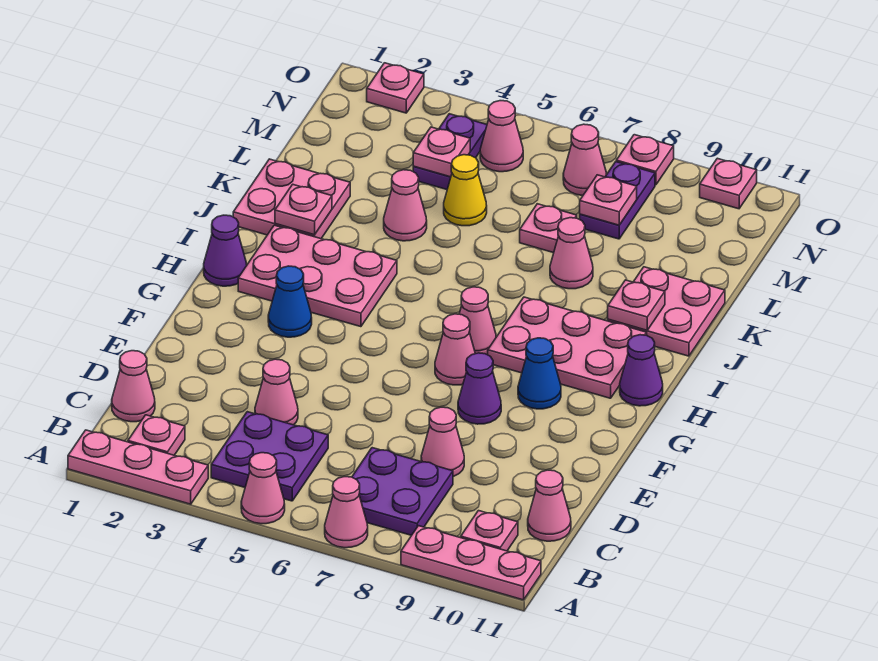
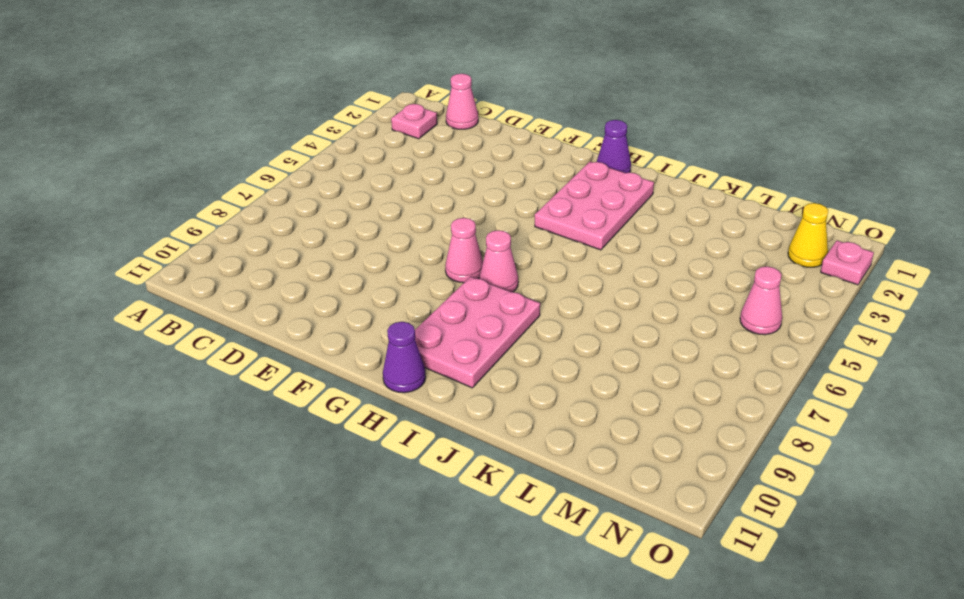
yellow 1x1 cone [788,203,828,267] -> yellow 1x1 cone moved to [444,155,487,226]
none -> pink 1x3 plate [68,430,208,504]
none -> pink 1x1 cone [241,453,285,524]
none -> pink 1x1 cone [325,477,368,548]
none -> pink 1x3 plate [401,526,541,600]

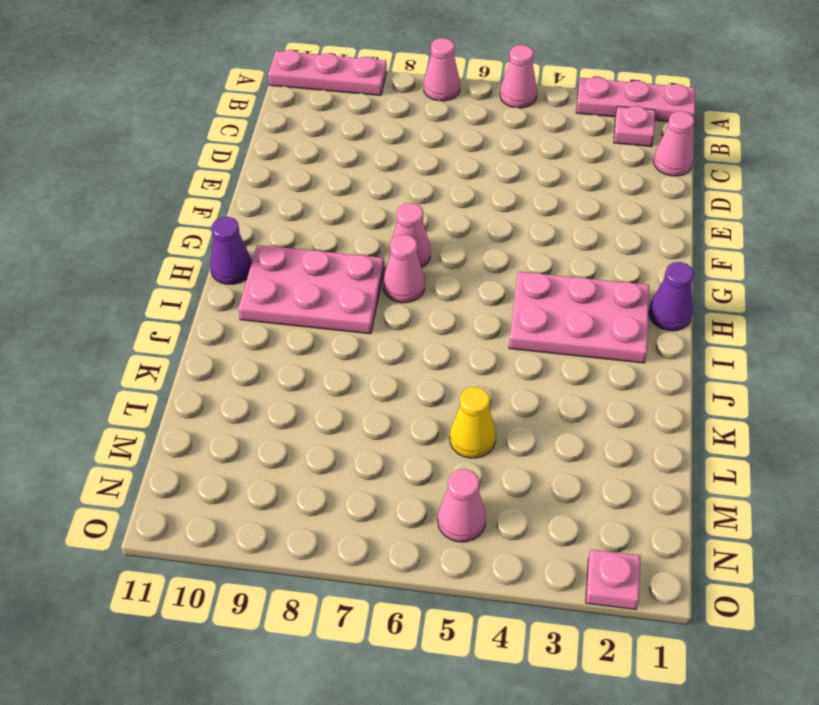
none -> purple 2x2 plate [211,412,328,501]
none -> purple 2x2 plate [352,448,453,535]
none -> pink 1x1 plate [461,511,518,551]
none -> pink 1x1 cone [528,470,571,541]

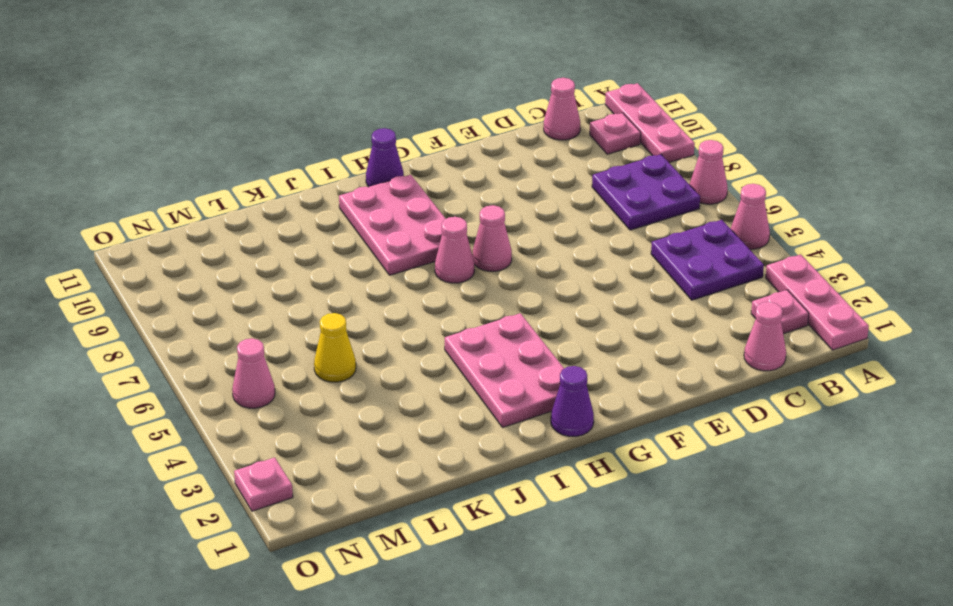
none -> pink 1x1 cone [255,359,298,425]
none -> pink 1x1 cone [421,407,464,477]
none -> purple 1x1 cone [458,353,501,424]
none -> blue 1x1 cone [268,266,312,337]

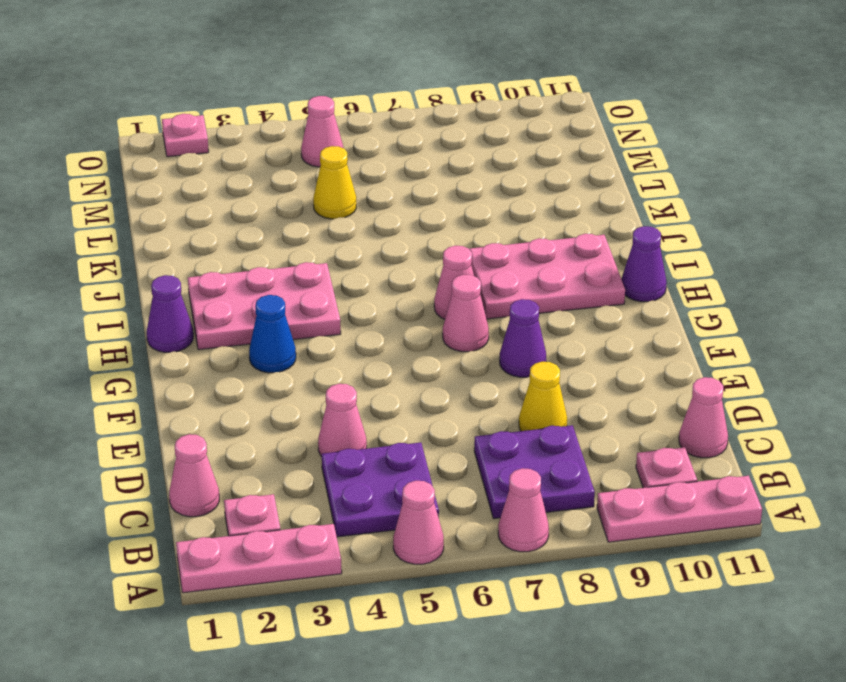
yellow 1x1 cone [519,362,567,431] -> pink 1x1 cone [421,407,464,477]
none -> blue 1x1 cone [518,338,561,409]
none -> pink 2x2 plate [233,159,350,239]
none -> pink 2x2 plate [608,267,725,356]
none -> pink 1x1 cone [384,170,427,241]

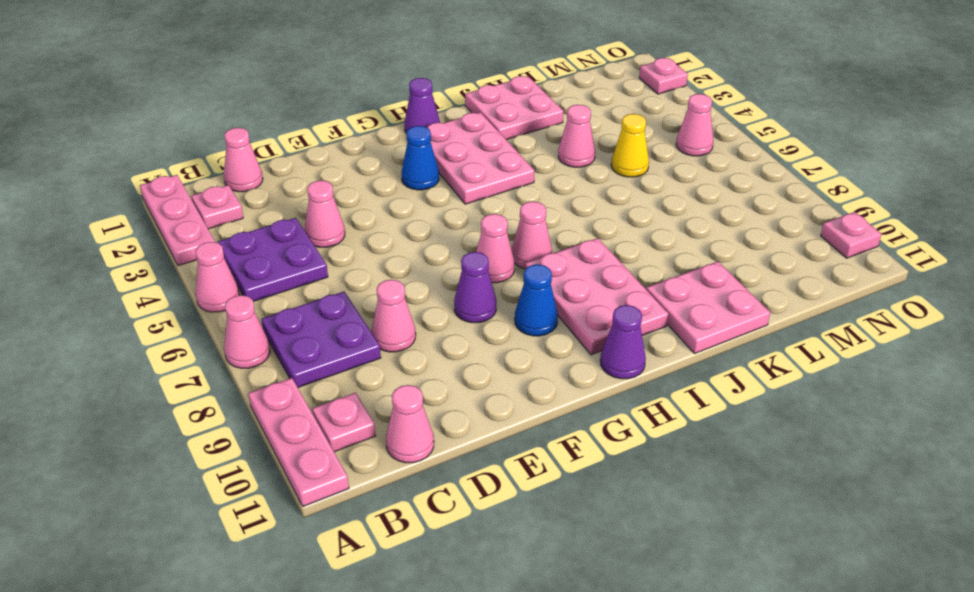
none -> pink 1x1 cone [550,218,593,289]
none -> pink 1x1 plate [520,204,577,253]
none -> purple 1x2 plate [413,114,487,190]
none -> purple 1x2 plate [580,162,655,239]

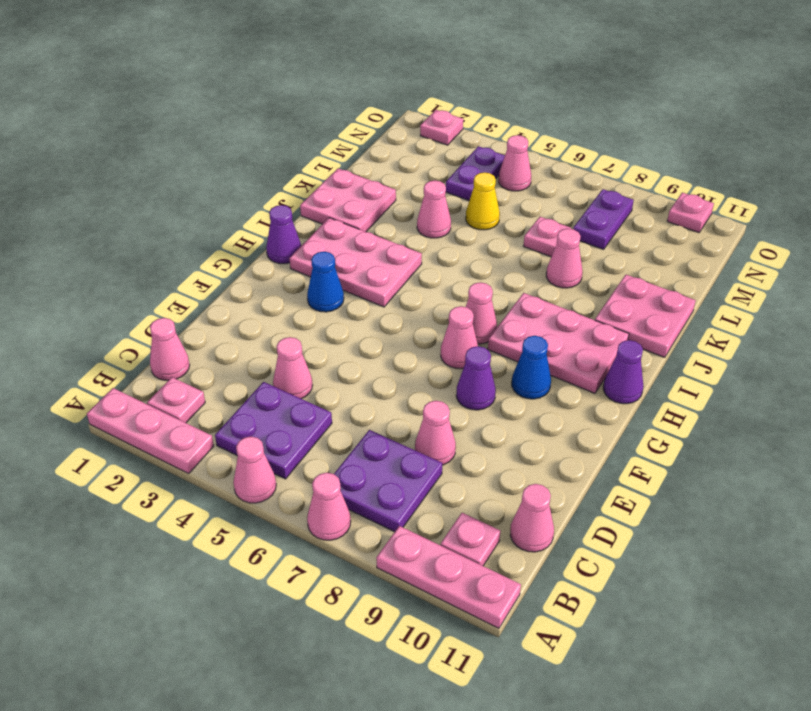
none -> pink 1x1 cone [563,124,606,196]
none -> pink 1x1 plate [616,135,674,185]
none -> pink 1x1 plate [275,184,332,235]
none -> pink 1x1 plate [608,280,665,330]

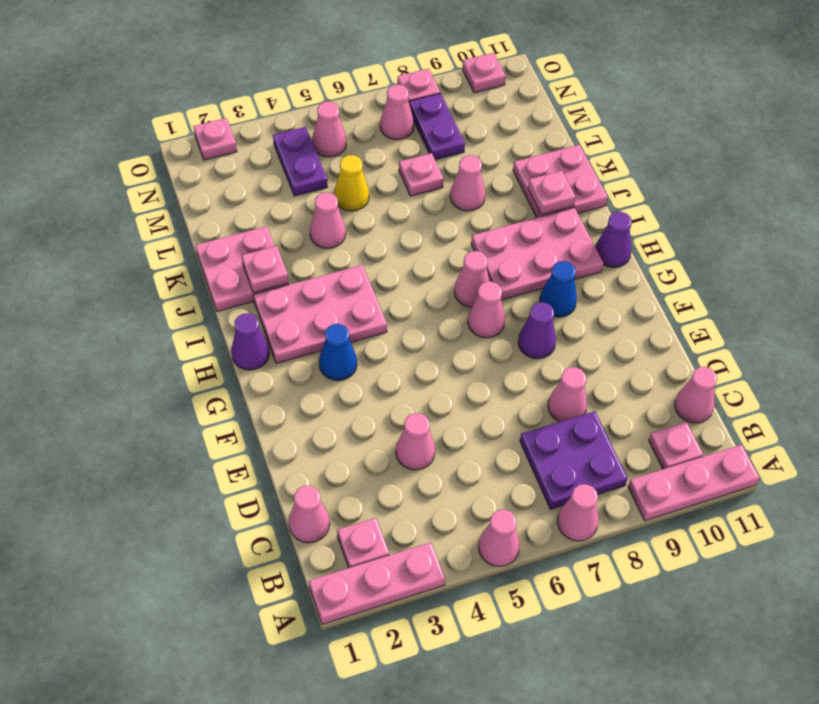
none -> purple 2x2 plate [211,412,328,501]
none -> pink 1x1 plate [413,127,470,177]
none -> pink 1x1 plate [580,175,637,225]

